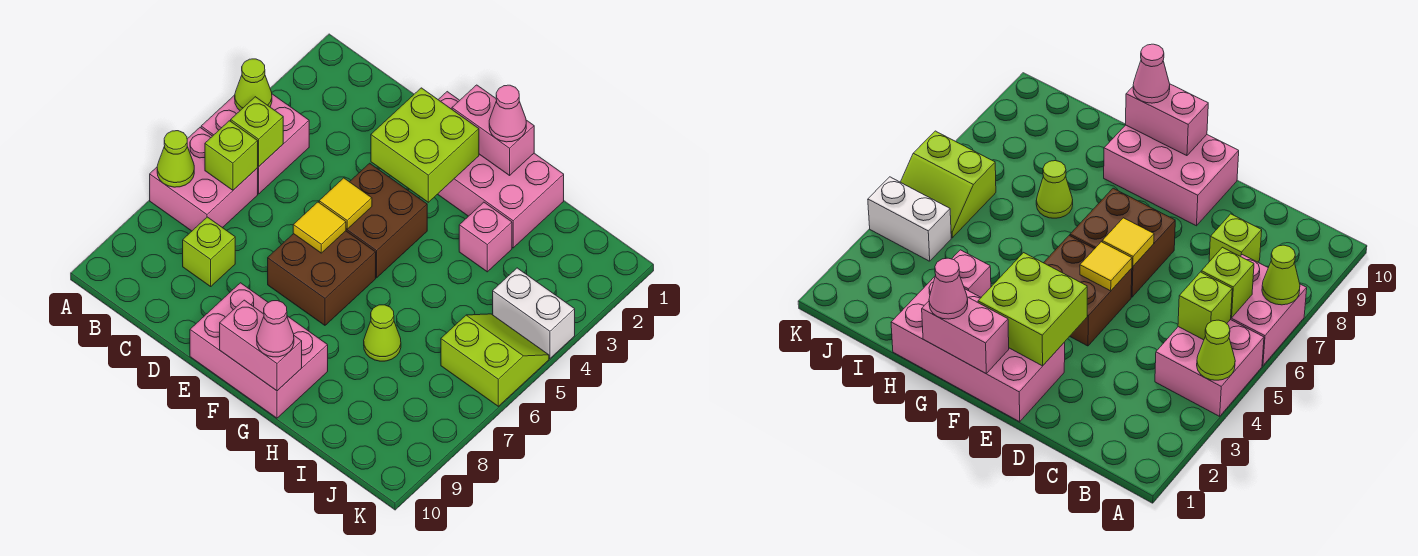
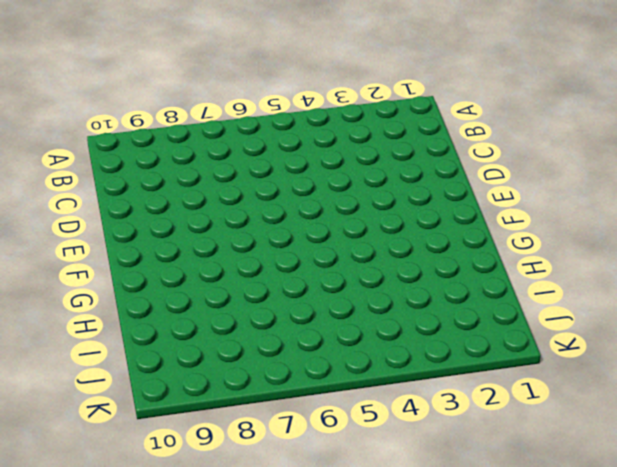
none -> pink 2x2 brick [201,94,309,194]
none -> pink 2x2 brick [150,128,258,231]
none -> lime 1x1 brick [183,217,235,286]

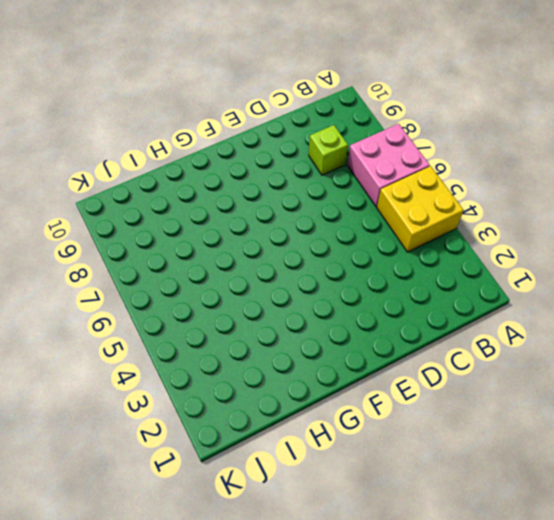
yellow 2x2 brick [377,166,464,252] -> pink 2x2 brick [201,94,309,194]
none -> pink 2x4 brick [438,92,564,248]
none -> brown 2x2 brick [346,163,427,278]
none -> brown 2x2 brick [268,231,376,325]

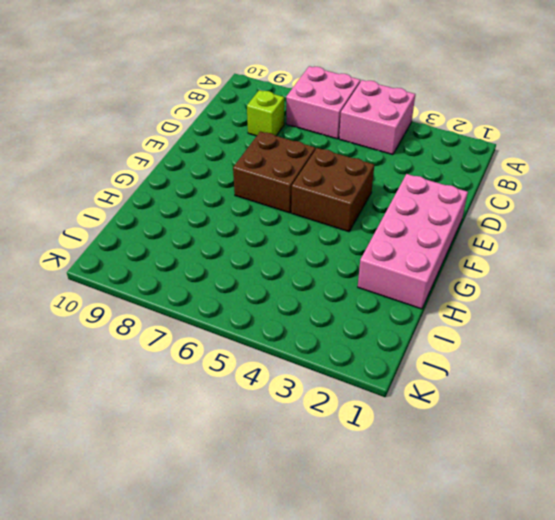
none -> pink 2x3 brick [190,283,328,418]
none -> pink 1x1 brick [459,202,512,272]
none -> lime 1x1 cone [364,305,401,361]

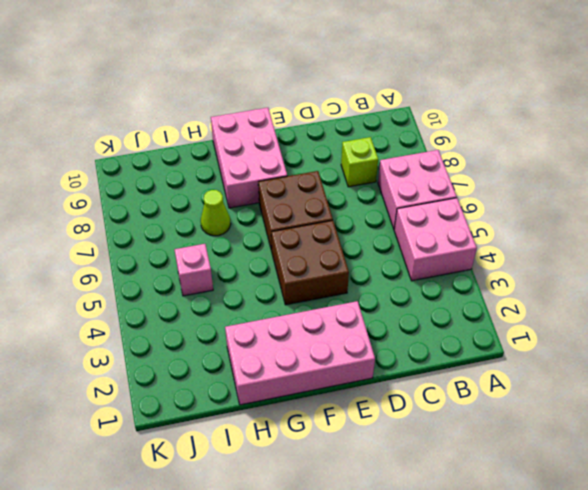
pink 2x3 brick [211,108,287,208] -> pink 2x3 brick turned to [190,283,328,418]
pink 1x1 brick [175,244,213,296] -> pink 1x1 brick moved to [459,202,512,272]
none -> white 1x2 brick [493,268,575,358]
none -> lime 2x2 slope [441,314,549,406]
none -> lime 1x1 cone [235,59,272,110]

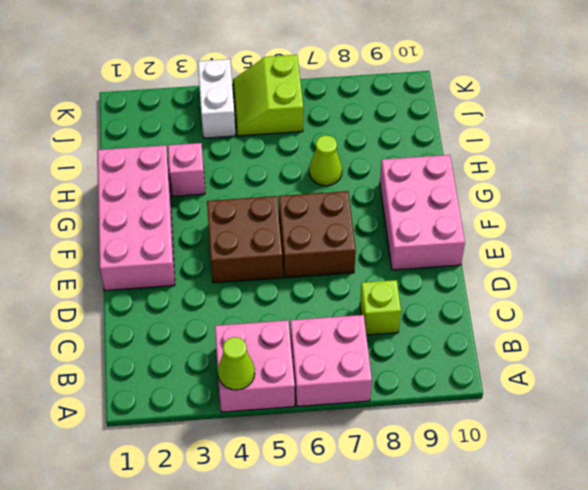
none -> lime 1x1 cone [157,131,194,187]
none -> lime 1x1 brick [231,97,283,166]
none -> lime 1x1 brick [205,121,258,190]

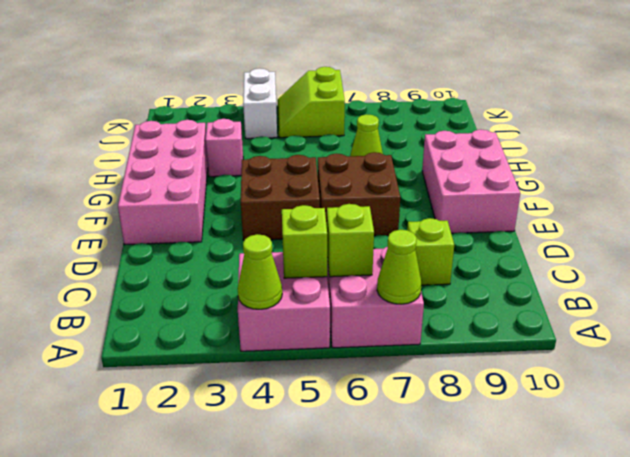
none -> lime 2x2 brick [371,88,479,202]
none -> yellow 1x1 tile [319,178,372,229]
none -> yellow 1x1 tile [293,202,346,253]

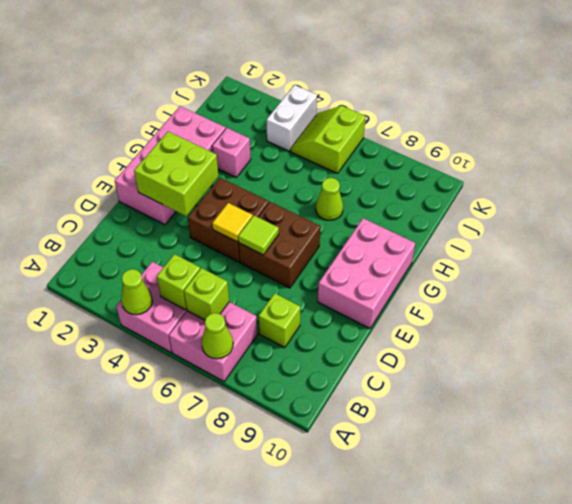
lime 1x1 tile [238,216,279,255] -> yellow 1x1 tile [293,202,346,253]
none -> pink 1x2 brick [452,85,534,175]
none -> pink 1x2 brick [220,300,302,391]
none -> pink 1x1 cone [489,85,526,142]

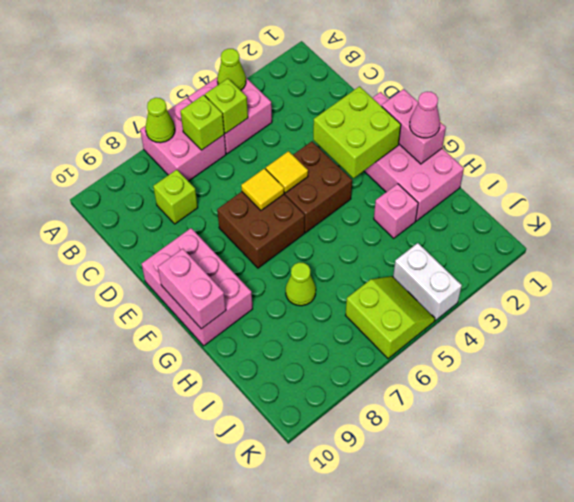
none -> pink 1x1 cone [257,301,294,357]

